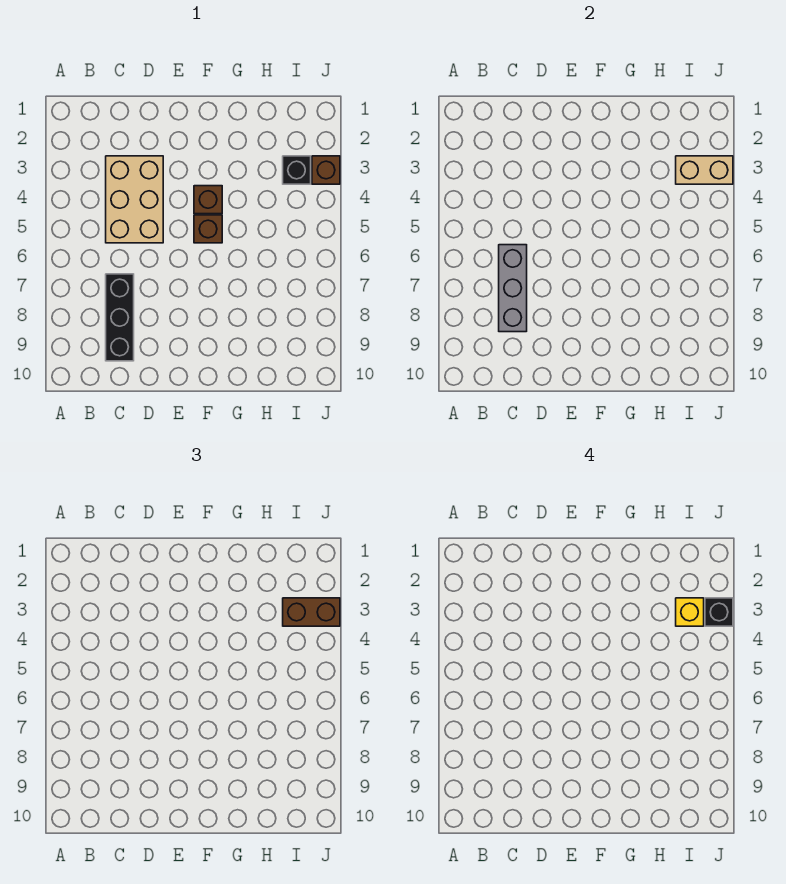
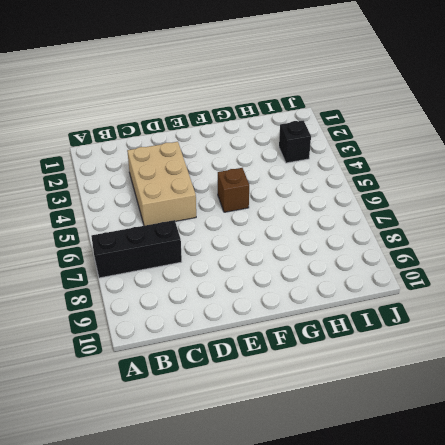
black 1x3 brick [91,220,182,278] -> black 1x3 brick turned to [106,274,134,361]
none -> brown 1x1 brick [194,186,222,214]
none -> brown 1x1 brick [312,156,340,184]

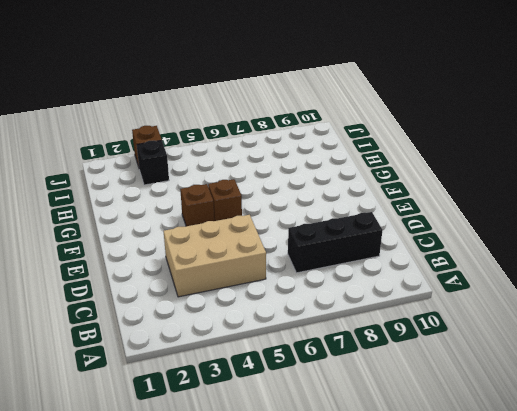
none -> grey 1x3 brick [499,245,527,332]
none -> tan 1x2 brick [676,156,733,184]

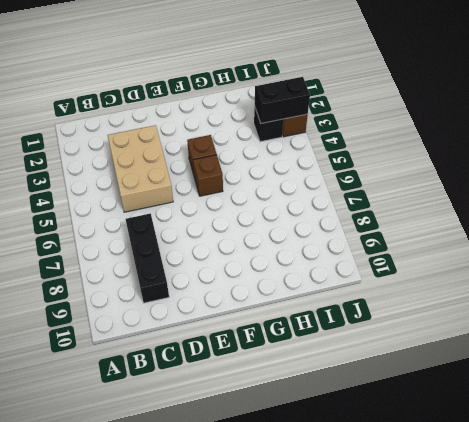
black 1x2 brick [255,77,310,123] -> tan 1x2 brick [676,156,733,184]
none -> grey 1x3 brick [499,245,527,332]
none -> brown 1x2 brick [283,598,340,626]

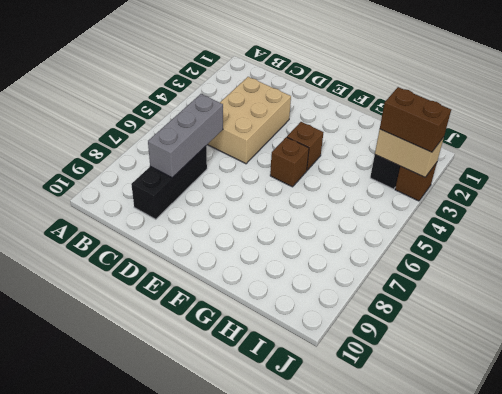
none -> yellow 1x1 brick [676,598,704,626]
none -> black 1x1 brick [705,598,733,626]

